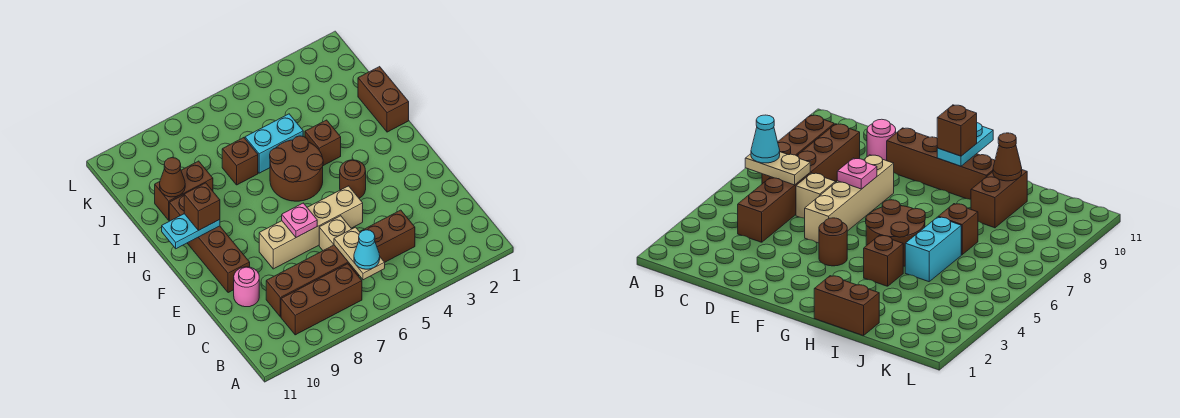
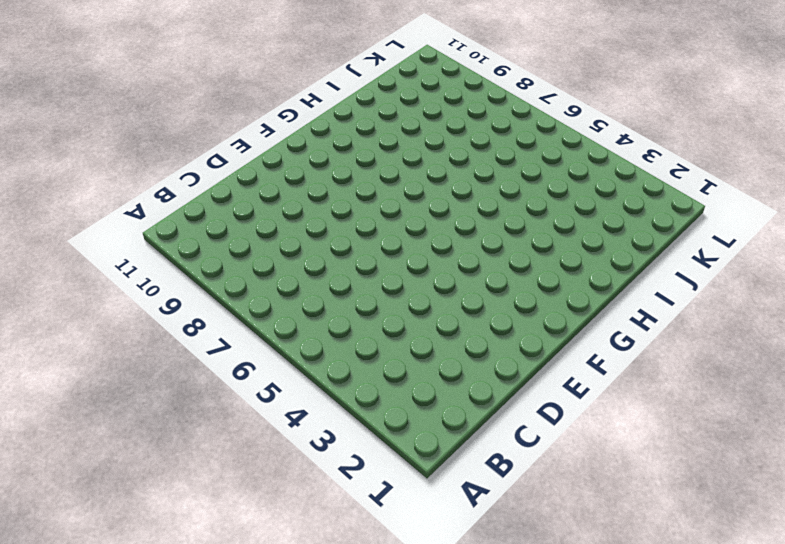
none -> brown 1x3 brick [281,264,362,335]
none -> brown 1x6 brick [266,210,415,317]
none -> tan 1x1 brick [319,216,351,250]

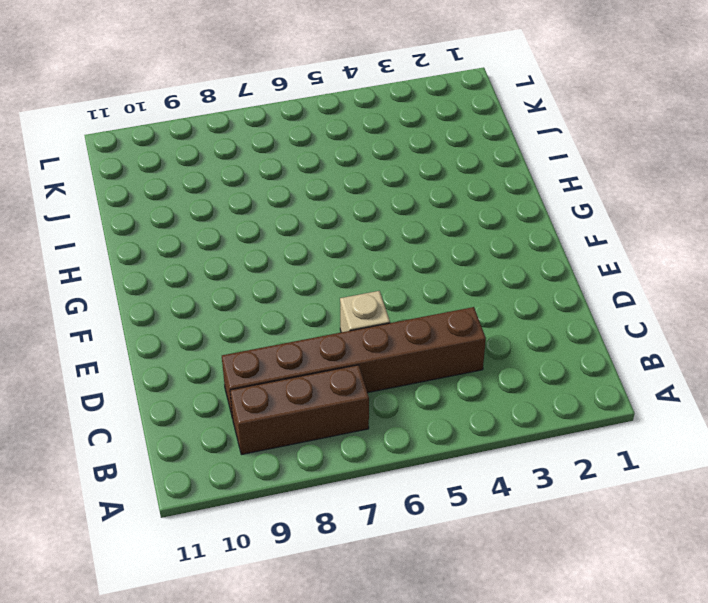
none -> pink 1x1 round brick [234,267,259,307]
none -> tan 1x4 brick [259,186,363,269]
none -> brown 1x4 brick [169,195,250,293]

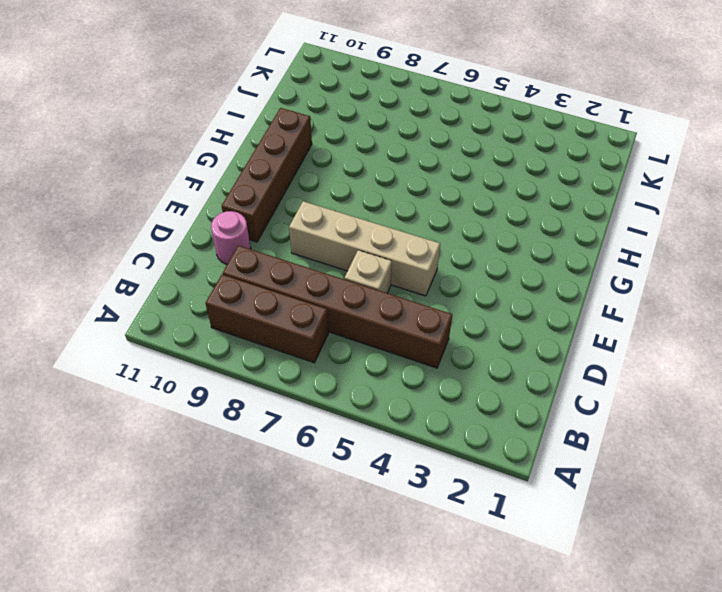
none -> brown 1x1 round brick [340,160,366,198]
none -> brown 2x2 round brick [270,136,323,201]
none -> brown 1x2 brick [358,67,409,132]

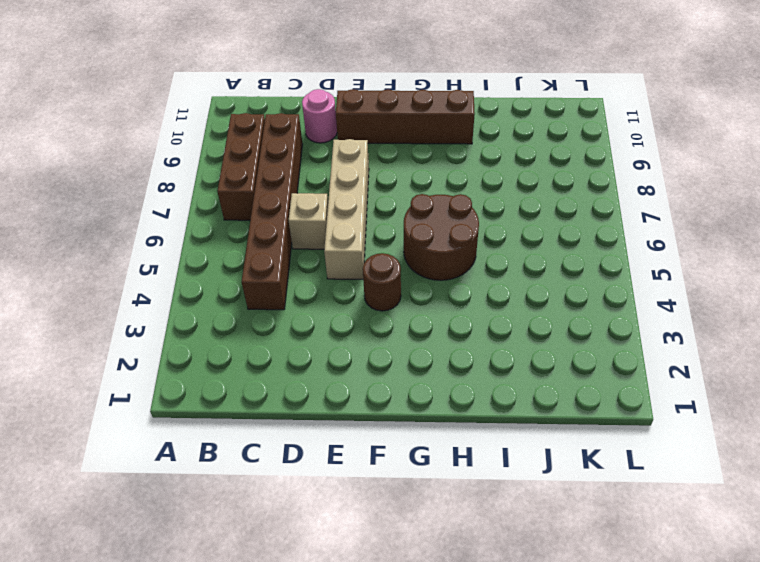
none -> brown 1x2 brick [358,67,409,132]
none -> brown 1x1 brick [305,120,341,166]
none -> cyan 1x2 brick [245,114,303,173]

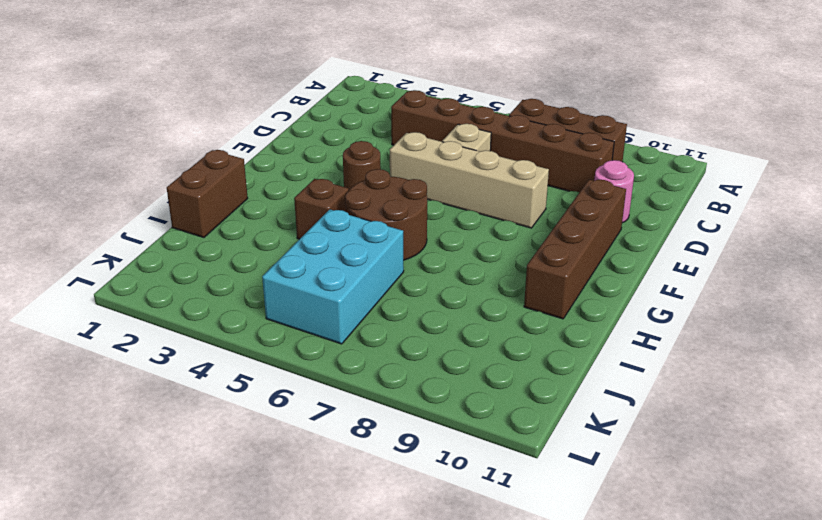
cyan 2x3 brick [262,209,404,344] -> cyan 1x2 brick [245,114,303,173]
none -> brown 1x1 brick [222,138,258,185]
none -> brown 1x2 brick [155,161,213,220]
none -> tan 1x2 plate [334,227,385,280]

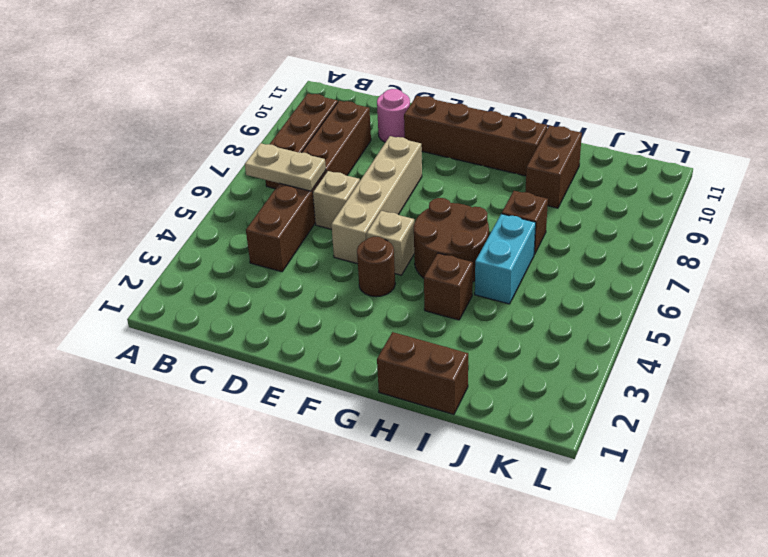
tan 1x1 brick [366,211,414,275] -> none
none -> pink 1x1 plate [282,203,317,237]
none -> cyan 1x2 plate [162,214,220,249]
none -> brown 1x1 cone [160,158,185,197]

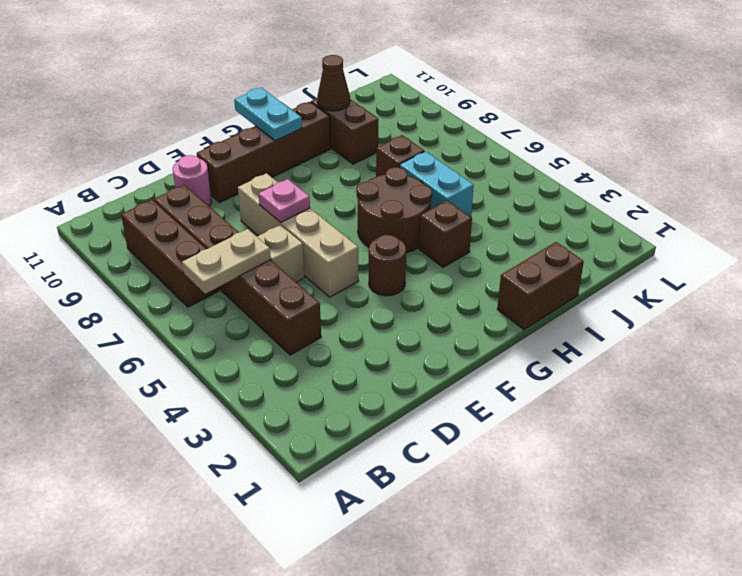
none -> cyan 1x1 cone [354,230,380,269]
none -> brown 1x1 brick [184,183,220,231]

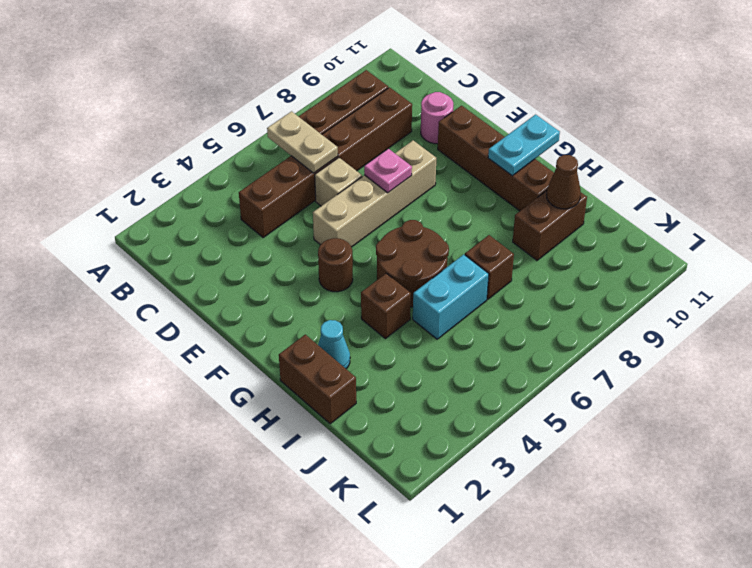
cyan 1x1 cone [318,320,350,369] -> cyan 1x1 cone moved to [354,230,380,269]
none -> brown 1x1 brick [184,183,220,231]

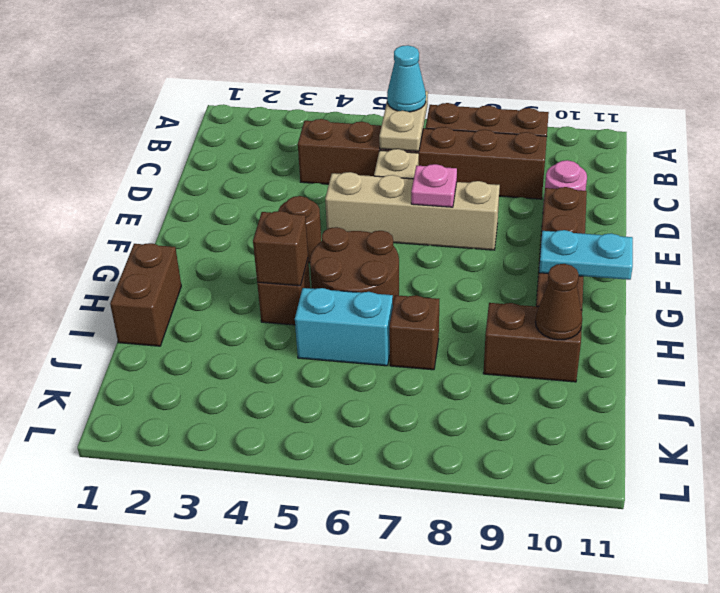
brown 1x1 brick [253,211,308,286] -> brown 1x1 brick moved to [184,183,220,231]

